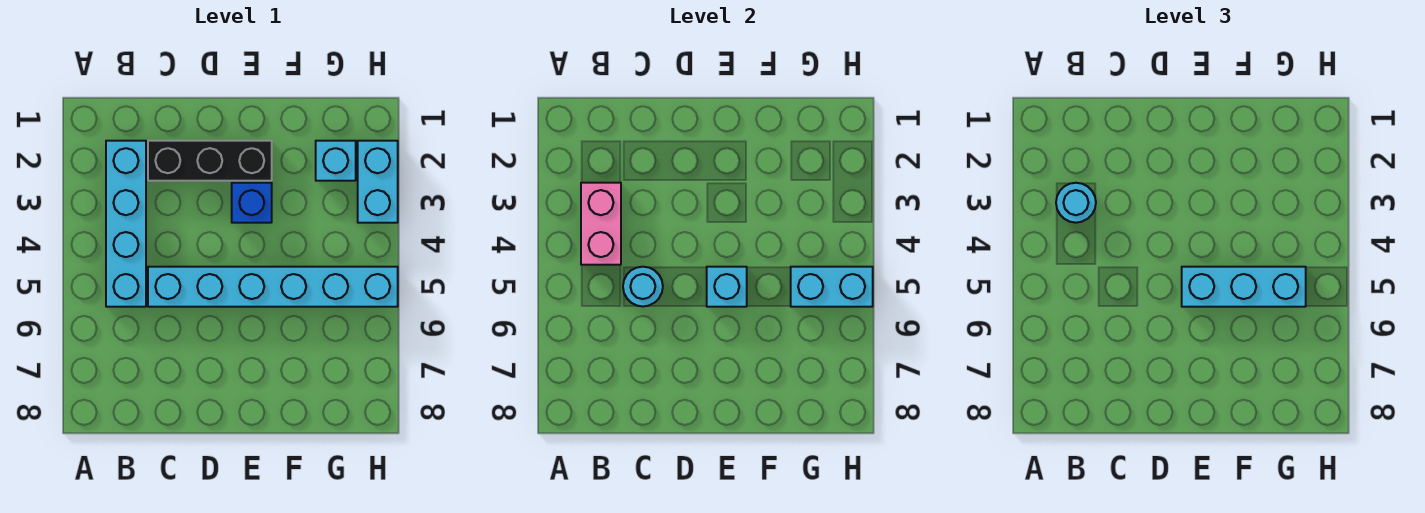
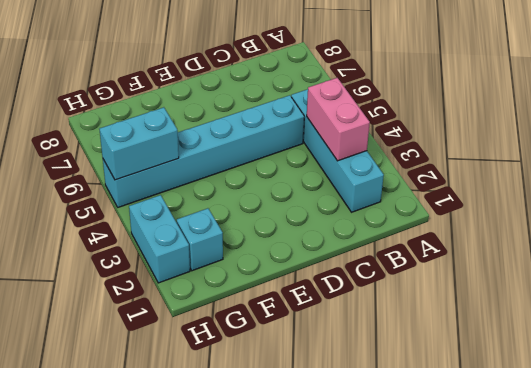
none -> black 1x3 brick [148,141,272,181]
none -> blue 1x1 brick [232,183,272,223]
none -> cyan 1x1 round brick [623,267,663,306]

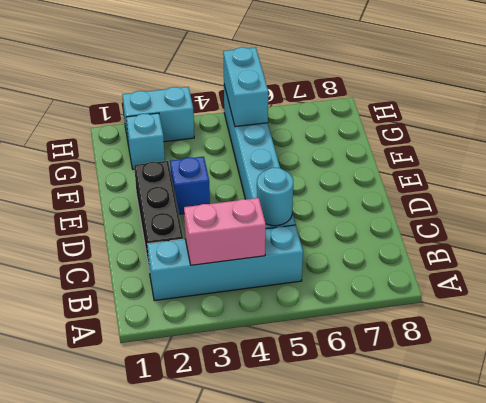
none -> cyan 1x1 brick [707,267,747,307]
none -> cyan 1x1 round brick [1056,183,1096,223]
none -> cyan 1x3 brick [1182,267,1306,307]

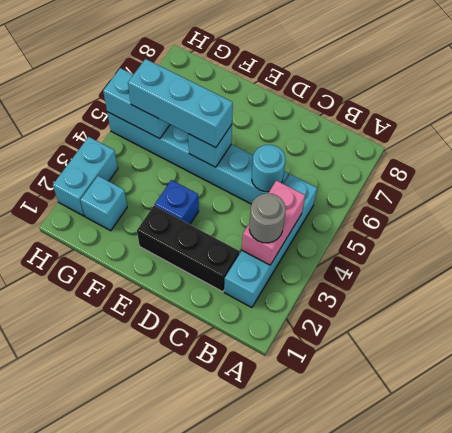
grey 1x1 round brick [249,193,286,243] -> cyan 1x1 round brick [1056,183,1096,223]

